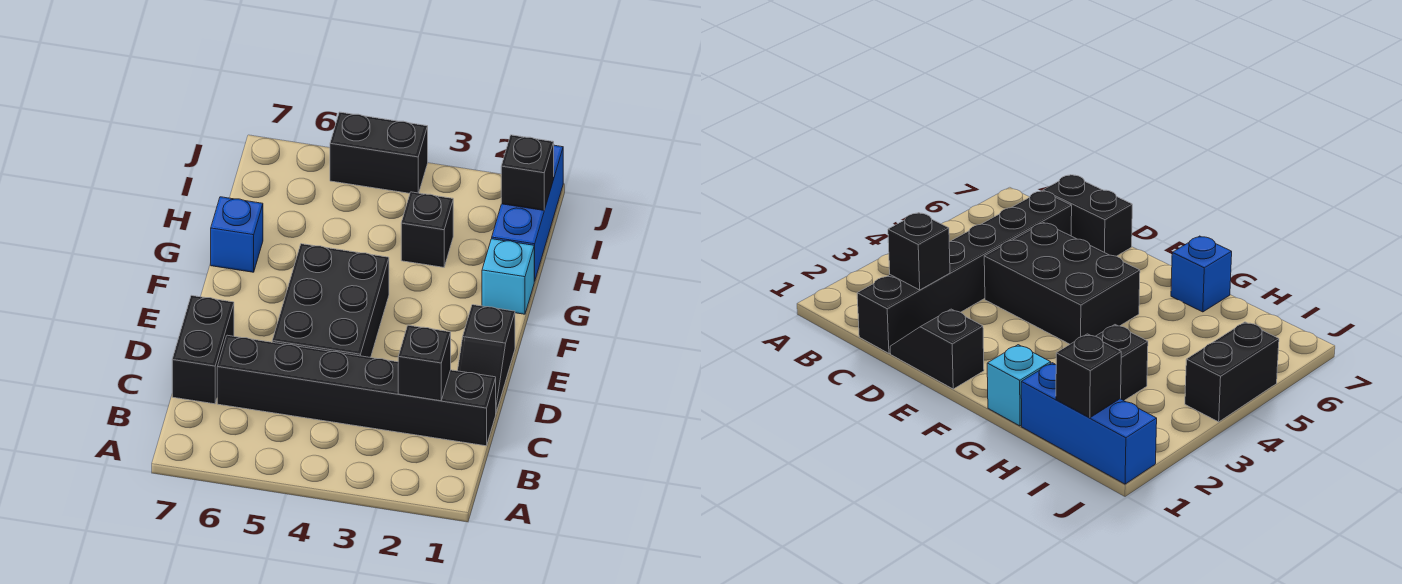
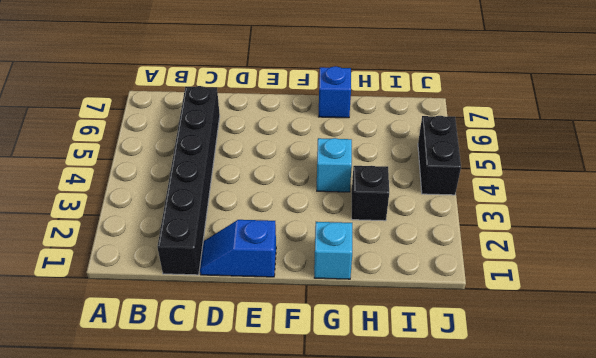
blue 1x2 slope [200,220,276,277] -> black 1x2 slope [458,305,515,412]
cyan 1x1 brick [317,138,352,192] -> none
none -> black 1x2 brick [172,295,234,404]
none -> black 2x3 brick [272,244,389,357]

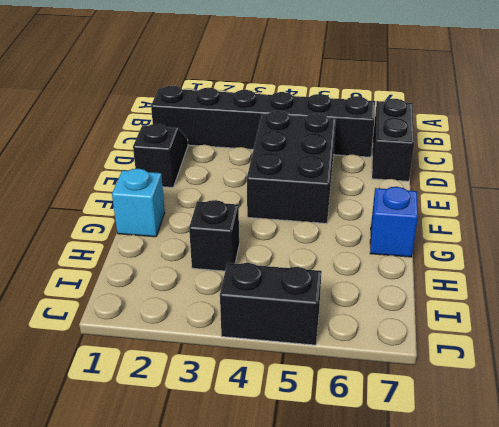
none -> blue 1x3 brick [492,145,563,281]
none -> black 1x1 brick [398,325,451,401]

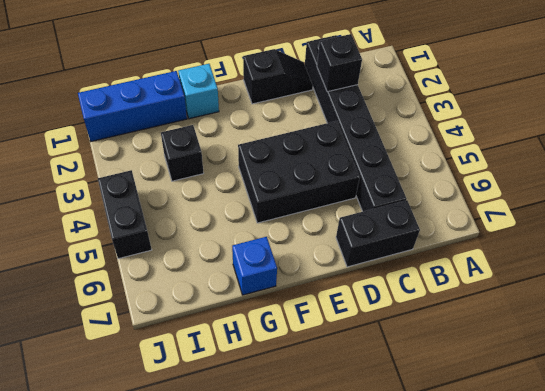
none -> black 1x1 brick [501,135,554,210]

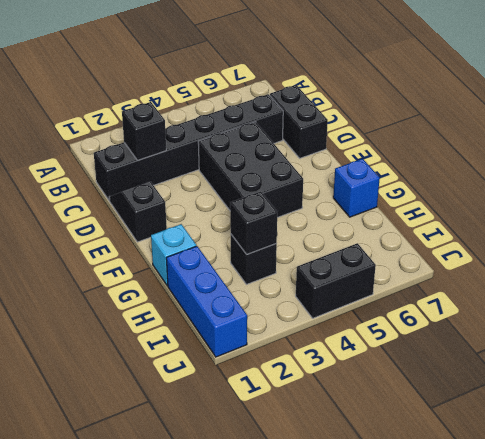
black 1x1 brick [230,191,277,254] -> black 1x1 brick moved to [501,135,554,210]

